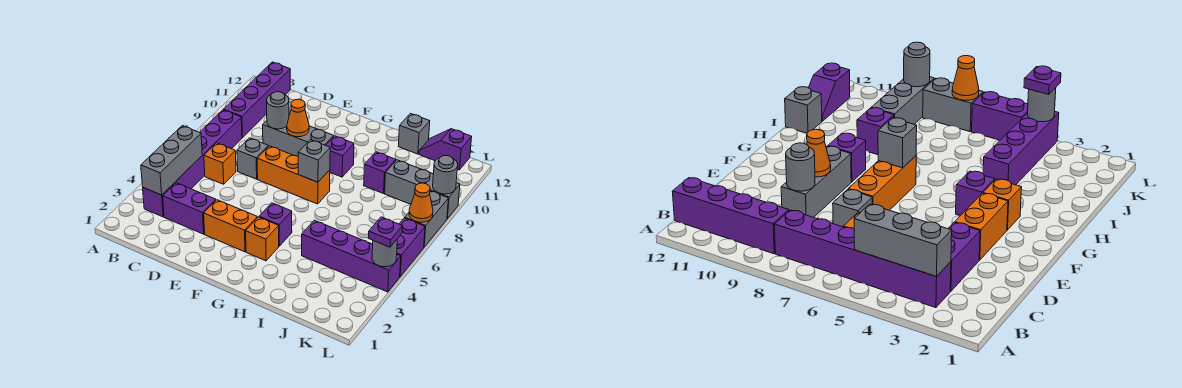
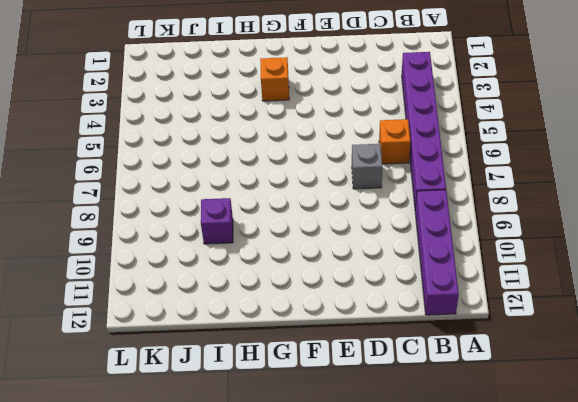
none -> purple 1x2 brick [163,183,216,234]
none -> grey 1x3 brick [263,121,334,156]
none -> orange 1x2 brick [204,200,257,252]

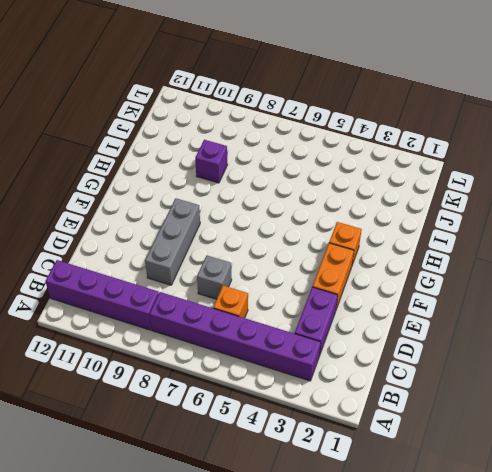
none -> orange 1x3 brick [257,146,330,204]
none -> purple 1x1 brick [259,203,292,246]
none -> purple 1x1 brick [326,136,354,177]

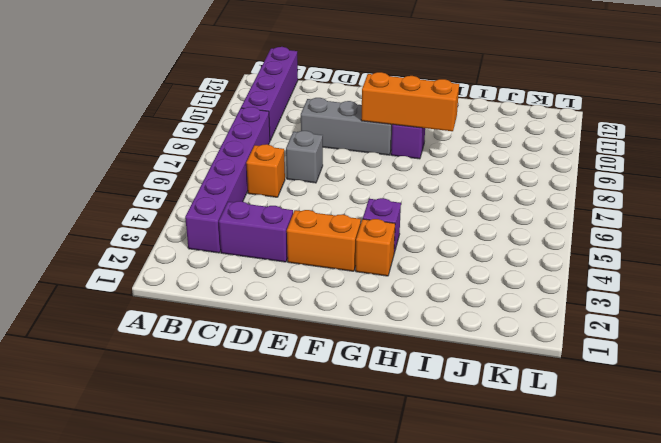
orange 1x3 brick [361,72,459,131] -> orange 1x3 brick moved to [257,146,330,204]
none -> purple 1x4 brick [302,220,401,292]
none -> purple 1x1 brick [364,152,396,194]
none -> grey 1x1 brick [398,114,430,154]

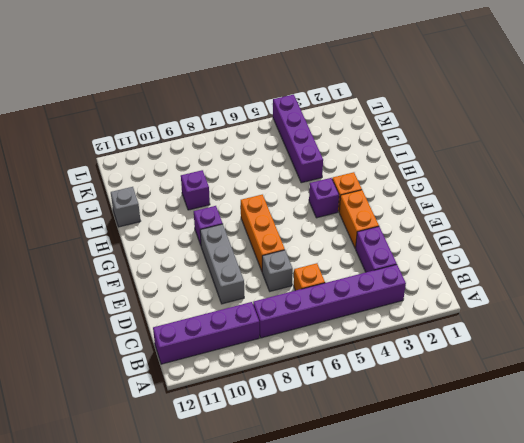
none -> grey 1x3 brick [385,160,460,219]
none -> purple 1x2 slope [419,129,472,170]
none -> purple 1x2 brick [397,218,425,277]

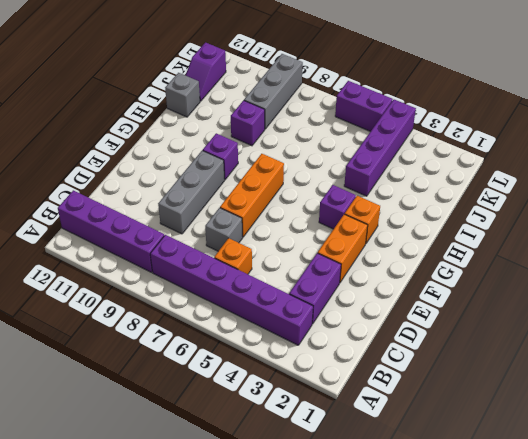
none -> grey 1x2 brick [405,191,449,247]
none -> grey 1x3 brick [141,126,202,195]
none -> grey 1x1 round brick [267,92,289,129]

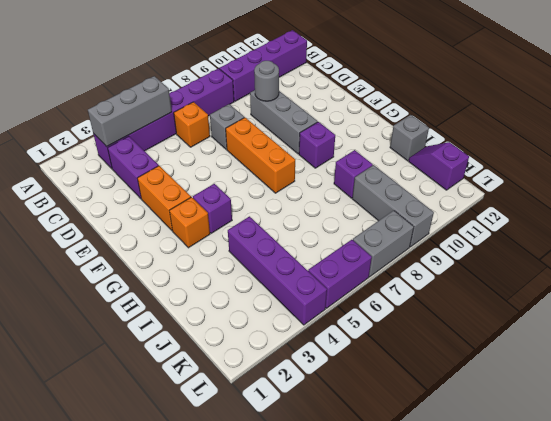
none -> orange 1x1 cone [287,99,309,137]
none -> grey 1x1 brick [298,140,330,182]
none -> grey 1x1 round brick [372,240,397,267]

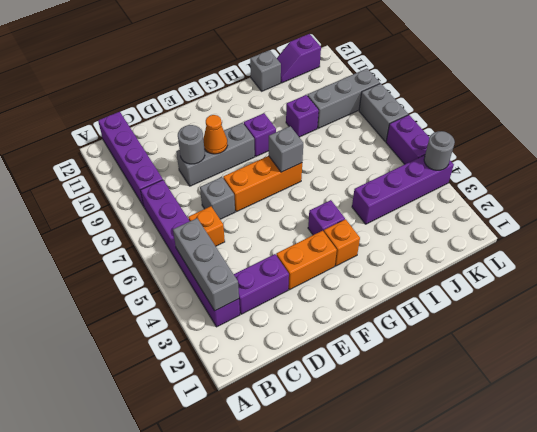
none -> orange 1x1 cone [409,183,433,222]
none -> grey 1x1 round brick [433,156,458,194]
none -> purple 1x1 plate [368,217,403,247]

